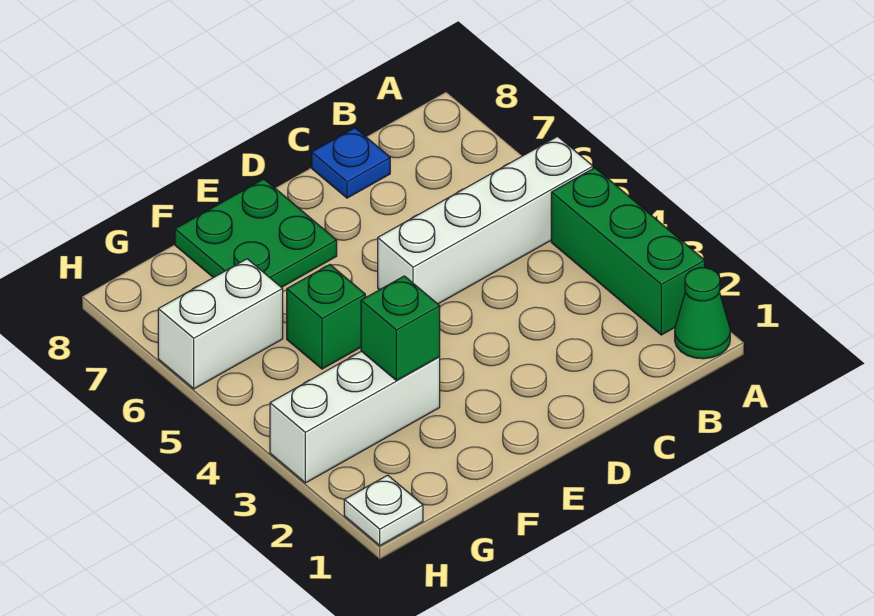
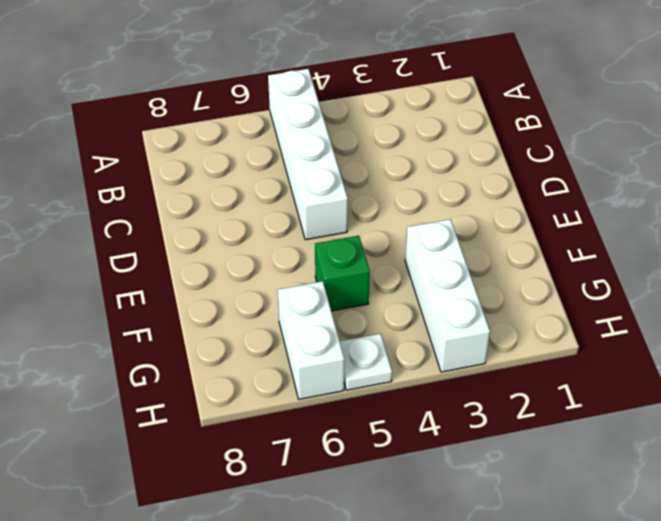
white 1x1 plate [340,334,392,390] -> white 1x1 plate moved to [344,475,423,546]
none -> green 1x1 cone [675,268,730,359]
none -> green 1x3 brick [551,168,705,335]

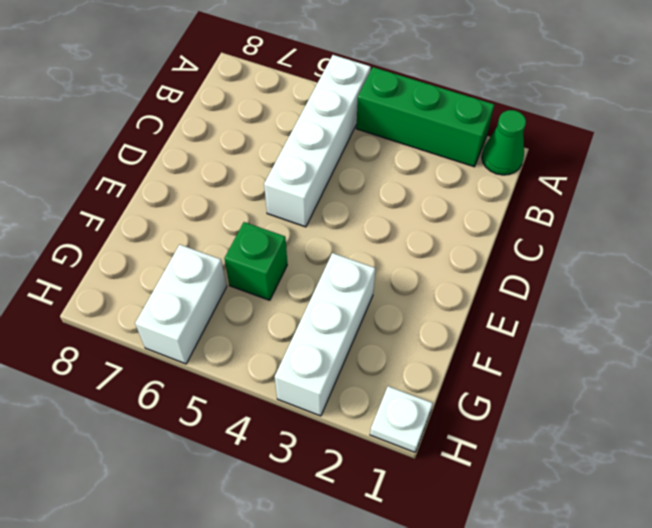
none -> blue 1x1 plate [312,128,390,198]
none -> green 2x2 plate [175,179,337,287]

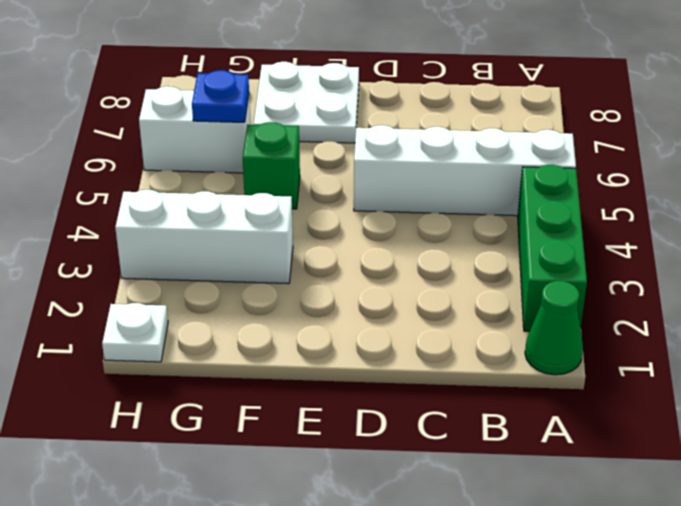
white 2x2 plate [253,62,359,143] -> green 2x2 plate [175,179,337,287]
blue 1x1 plate [192,70,249,122] -> blue 1x1 plate moved to [312,128,390,198]
none -> green 1x1 brick [361,276,440,381]

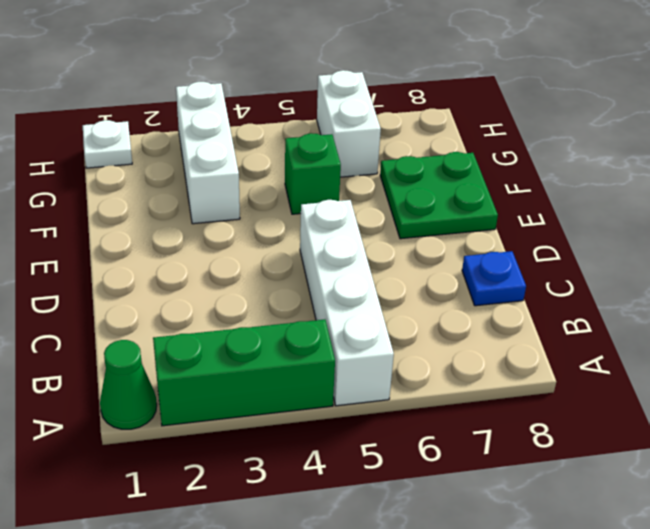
none -> green 1x1 brick [361,276,440,381]

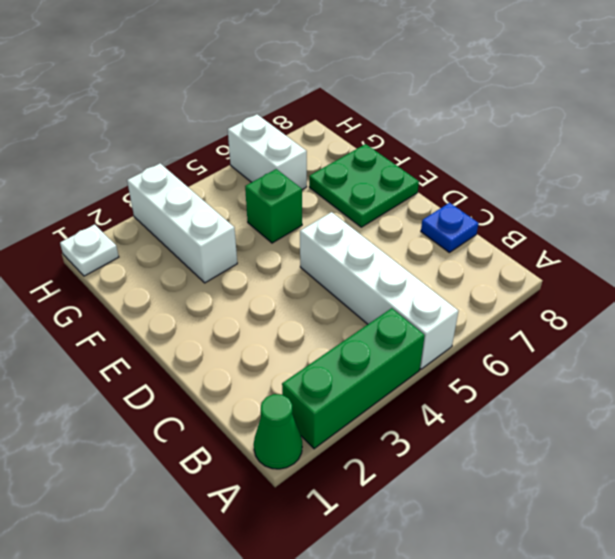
none -> green 1x1 brick [361,276,440,381]

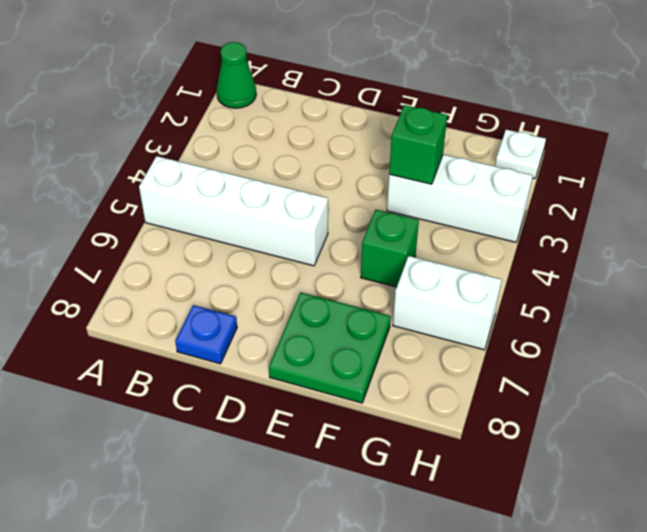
none -> green 1x3 brick [551,168,705,335]

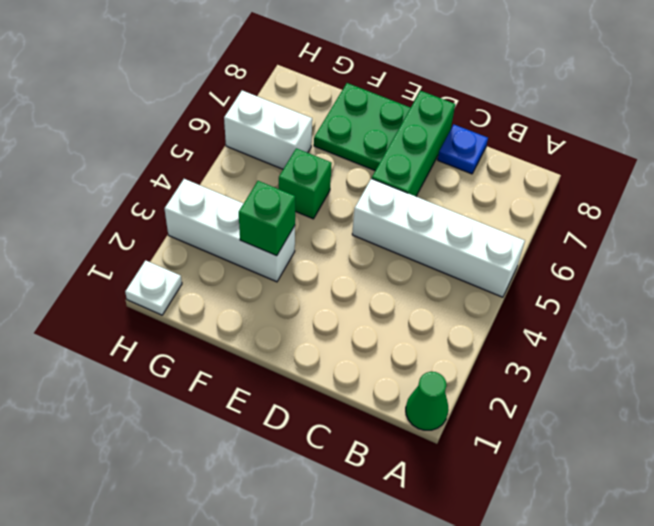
green 1x3 brick [372,91,455,196] -> green 1x3 brick moved to [551,168,705,335]

